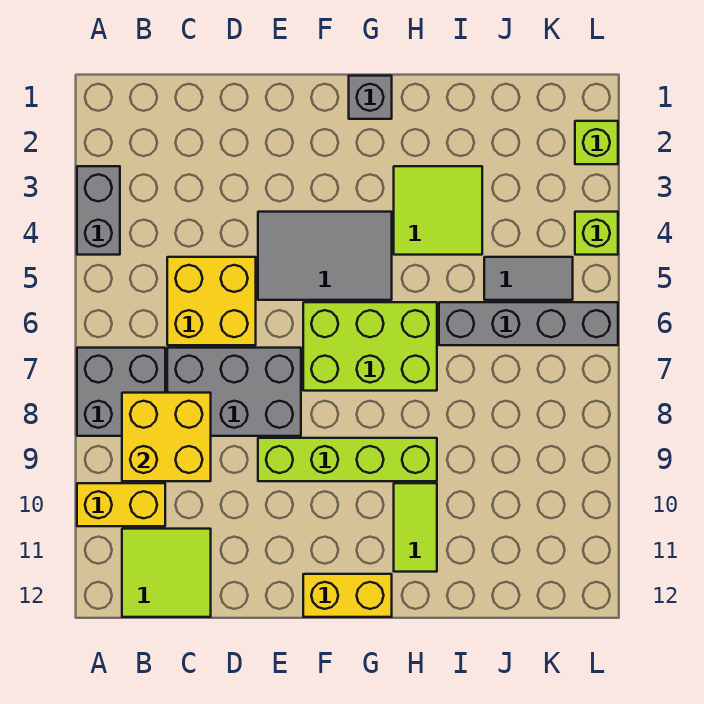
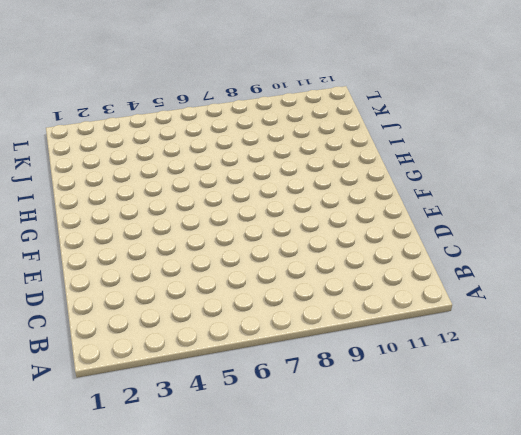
none -> grey 1x2 brick [77,166,120,255]
none -> grey 2x2 brick [77,348,165,436]
none -> yellow 1x2 brick [77,483,165,526]

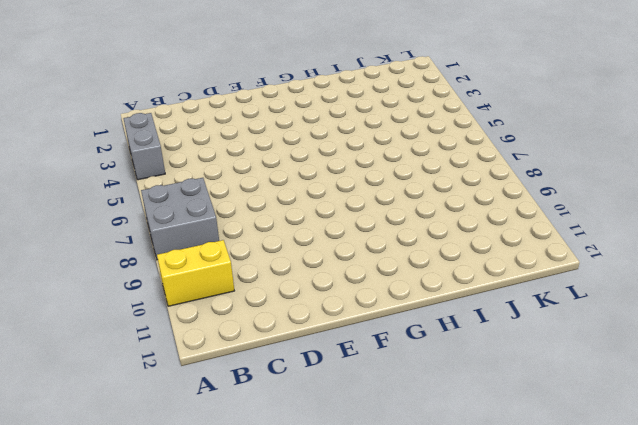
none -> lime 2x2 tile [122,529,211,617]
none -> yellow 2x2 brick [167,257,256,345]
none -> grey 2x3 brick [167,348,301,436]

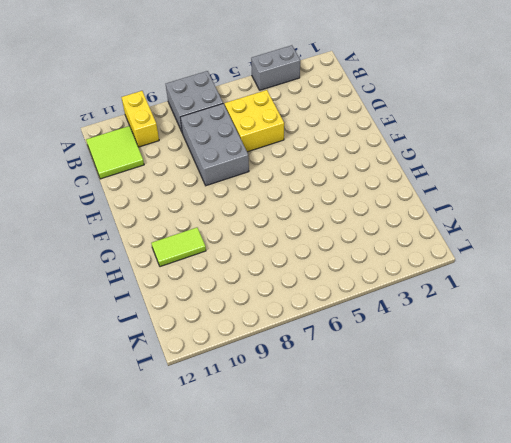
none -> grey 2x3 tile [258,212,392,300]
none -> lime 1x4 brick [258,438,437,481]
none -> lime 2x3 brick [303,302,437,391]

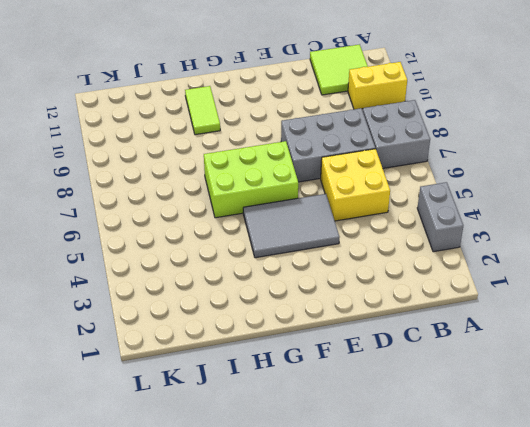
none -> lime 1x4 brick [258,438,437,481]
none -> yellow 1x2 brick [303,574,392,617]
none -> grey 1x1 brick [349,76,392,119]

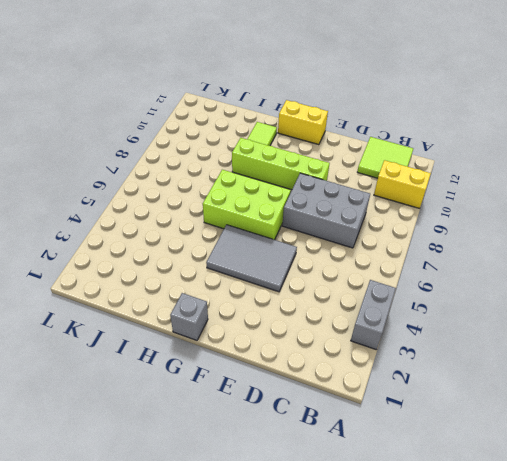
none -> grey 2x2 brick [77,348,165,436]
none -> yellow 2x2 brick [167,257,256,345]
none -> lime 2x2 tile [394,166,482,255]

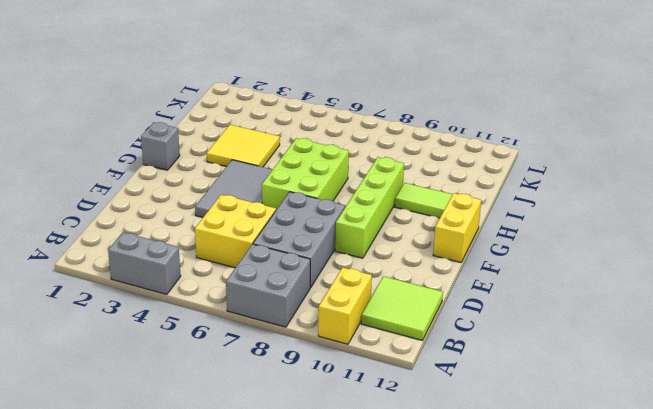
yellow 2x2 tile [207,125,280,167] -> lime 2x2 tile [394,166,482,255]
none -> grey 1x4 brick [439,302,618,345]
none -> grey 1x2 tile [484,257,573,300]
none -> lime 1x1 brick [575,121,618,164]

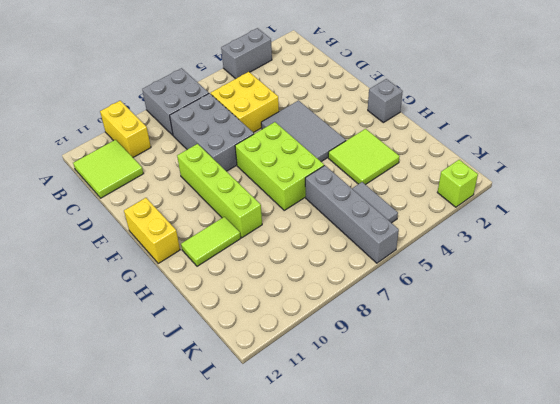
none -> lime 1x1 brick [575,212,618,255]
none -> yellow 2x2 brick [122,393,211,481]

